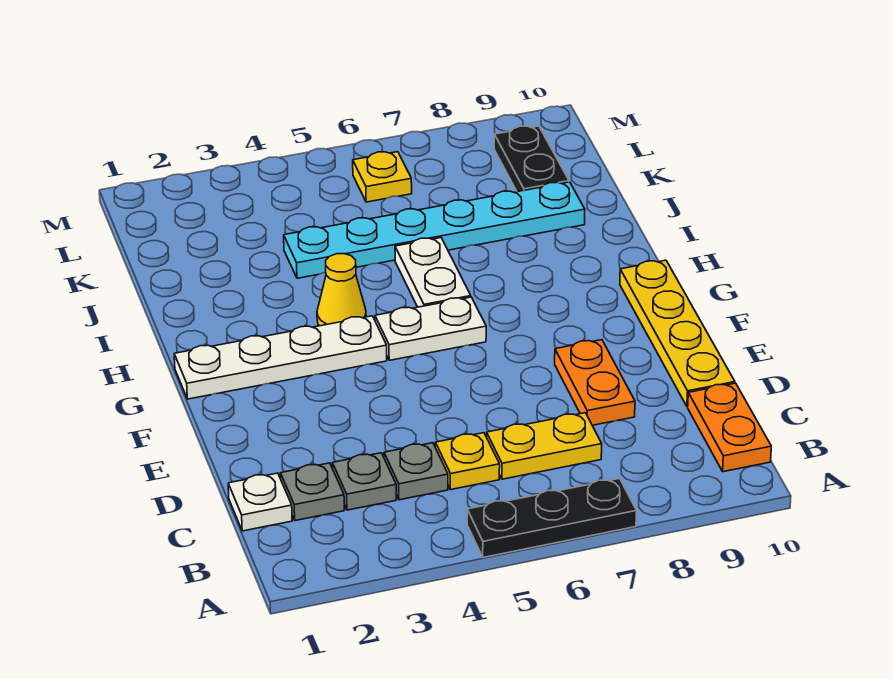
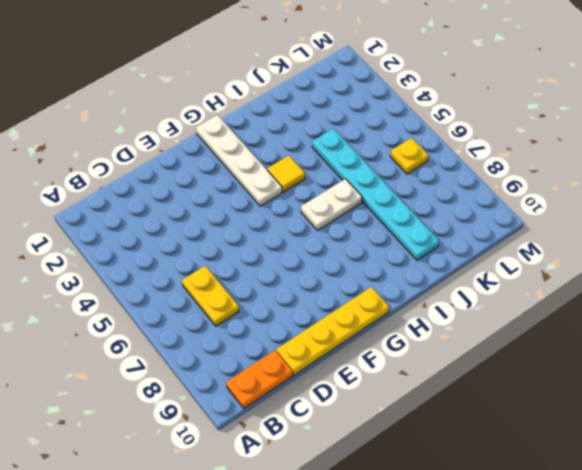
yellow 1x1 tile [267,156,305,192] -> yellow 1x1 cone [317,254,366,326]
none -> black 1x3 plate [467,478,637,557]
none -> white 1x1 plate [228,473,292,531]
none -> grey 1x1 plate [280,463,344,521]

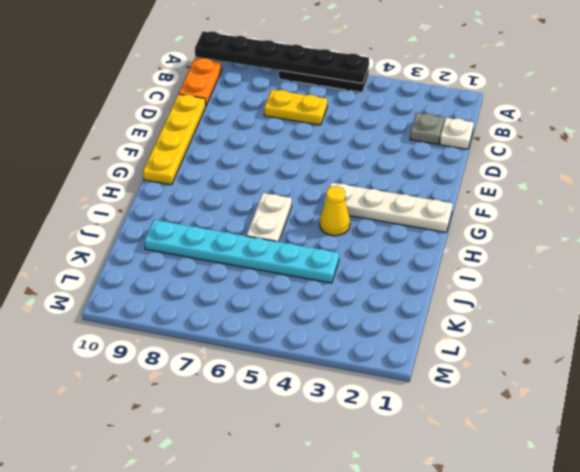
black 1x6 plate [195,32,369,83] -> none
none -> grey 1x1 plate [332,453,396,510]
none -> grey 1x1 plate [384,443,448,500]
none -> yellow 1x1 plate [435,433,500,489]

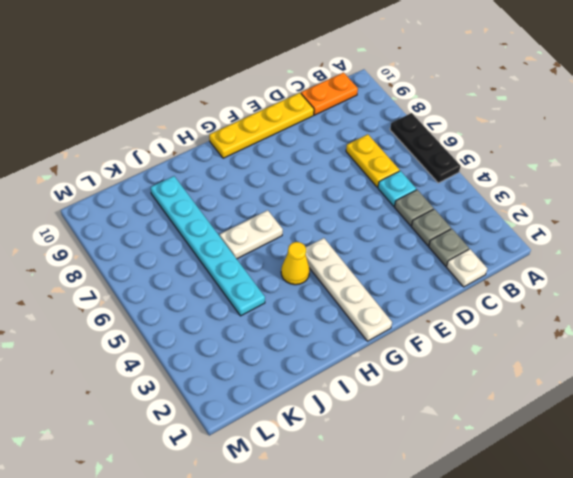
cyan 1x1 plate [378,171,416,206] -> yellow 1x1 plate [435,433,500,489]
none -> orange 1x2 plate [555,340,635,425]
none -> white 1x2 plate [375,297,486,360]
none -> black 1x2 plate [494,126,569,192]

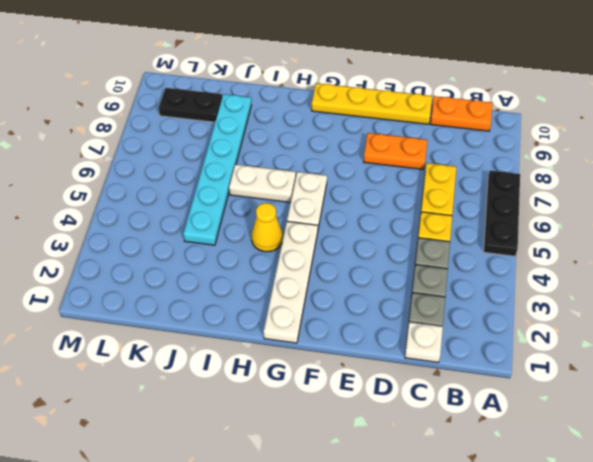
none -> yellow 1x1 plate [353,152,412,202]

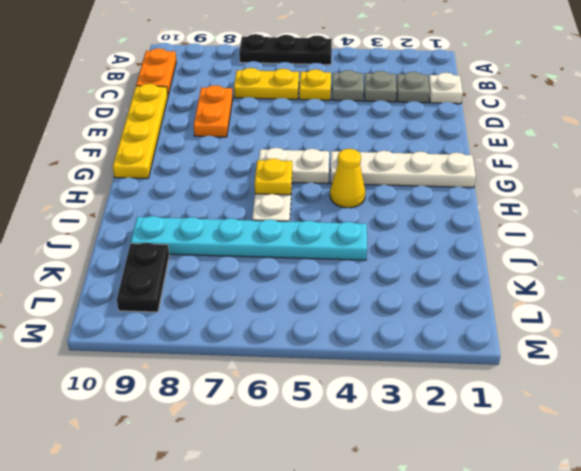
yellow 1x1 plate [255,159,292,195] -> yellow 1x1 plate moved to [353,152,412,202]

